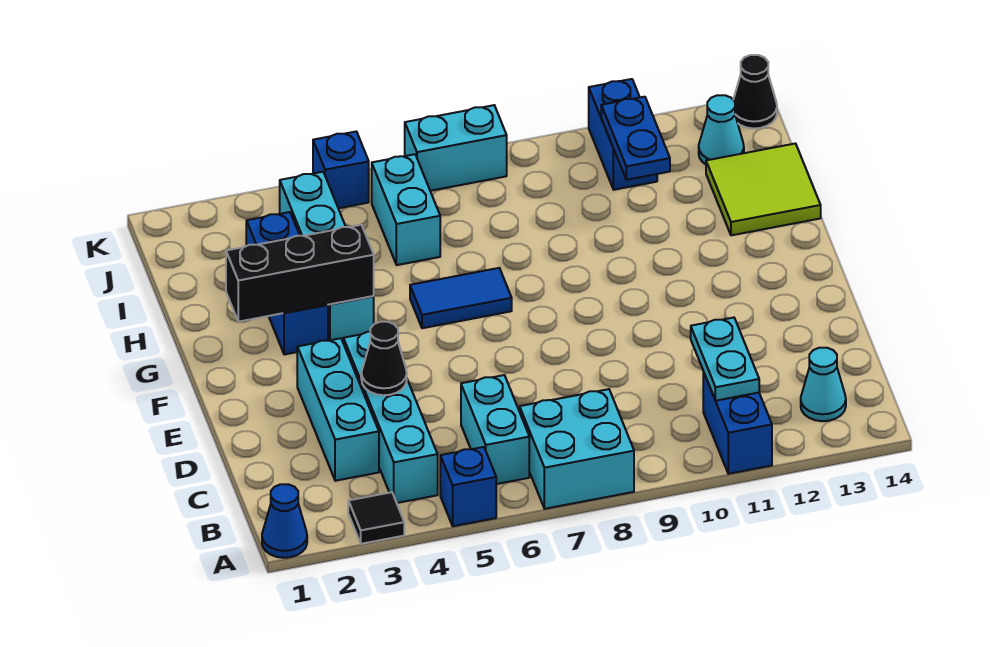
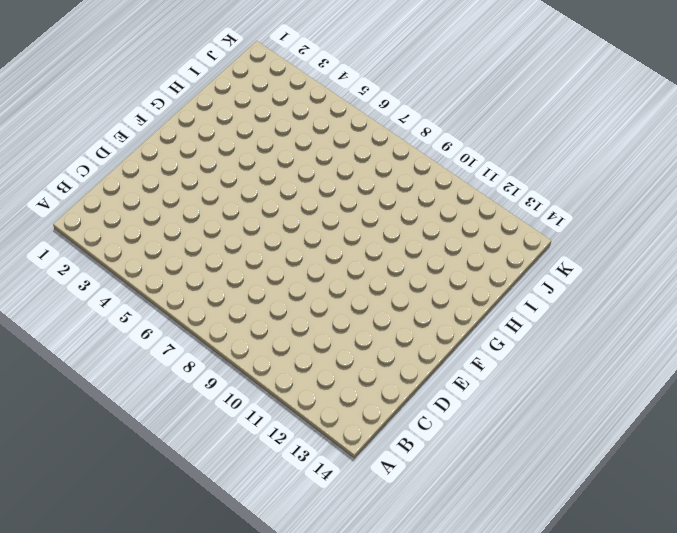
none -> blue 1x1 cone [262,484,307,558]
none -> black 1x1 tile [348,492,404,544]
none -> blue 1x1 brick [440,447,496,526]

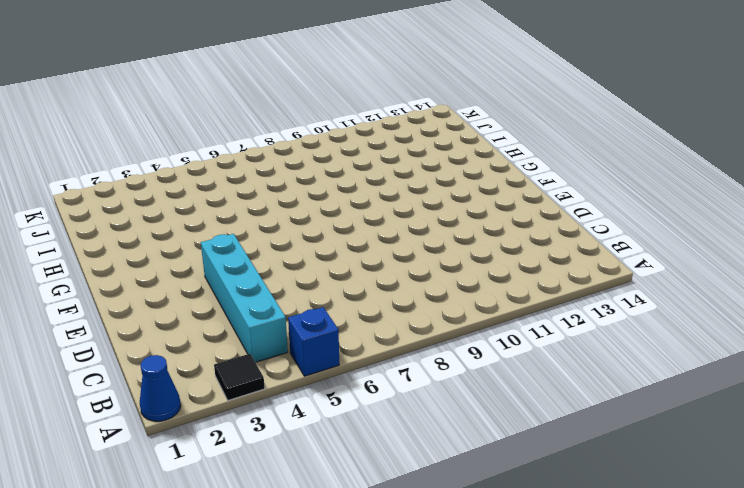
none -> cyan 2x2 brick [520,389,634,509]
none -> blue 1x2 brick [703,372,772,474]
none -> cyan 1x2 brick [461,375,529,484]

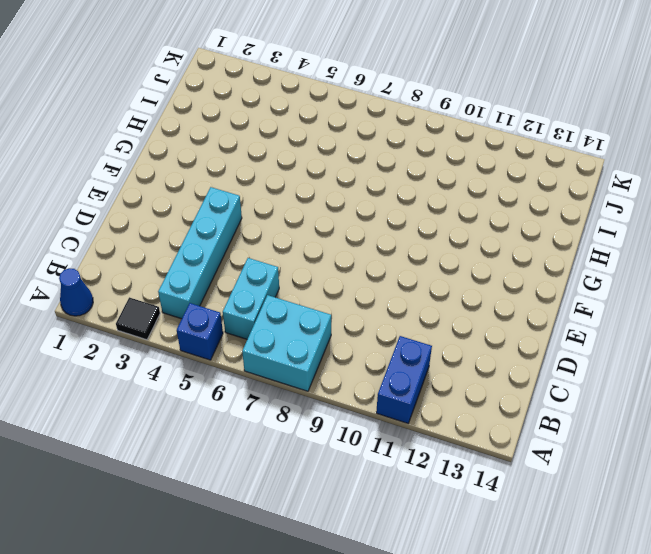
none -> cyan 1x1 cone [801,348,846,421]
none -> cyan 1x3 brick [297,338,379,481]
none -> blue 1x3 brick [246,212,328,355]

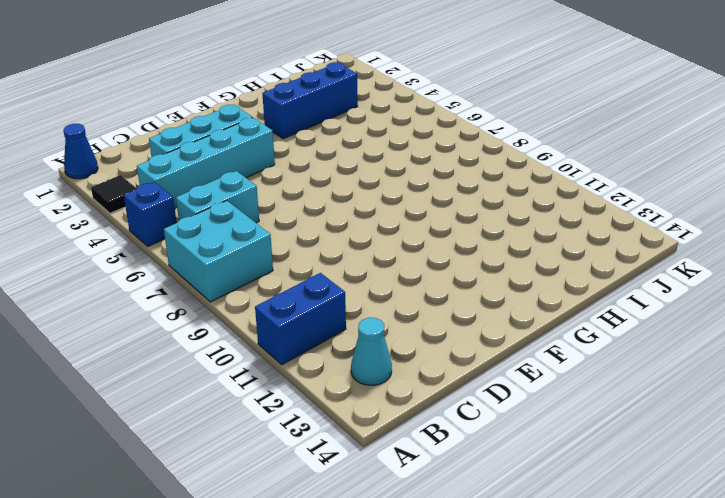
none -> cyan 1x4 brick [280,172,374,341]
none -> blue 1x2 tile [410,268,512,328]
none -> lime 2x2 tile [706,144,821,235]

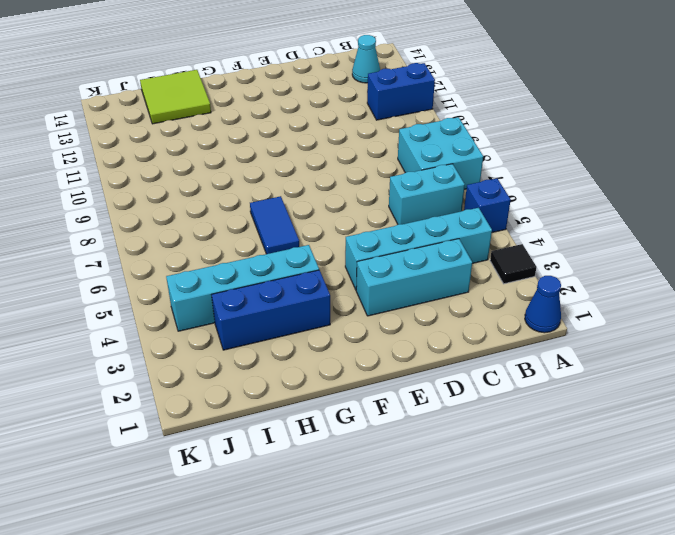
none -> cyan 1x2 brick [372,154,440,265]
none -> blue 1x2 brick [589,79,657,190]
none -> cyan 1x1 cone [699,95,744,164]

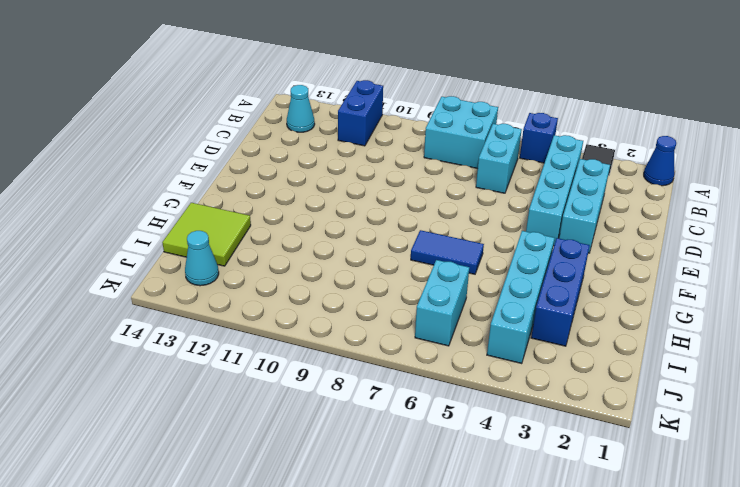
none -> blue 1x2 brick [589,79,657,190]
none -> blue 1x1 brick [313,131,369,208]
none -> cyan 1x2 brick [405,105,507,191]

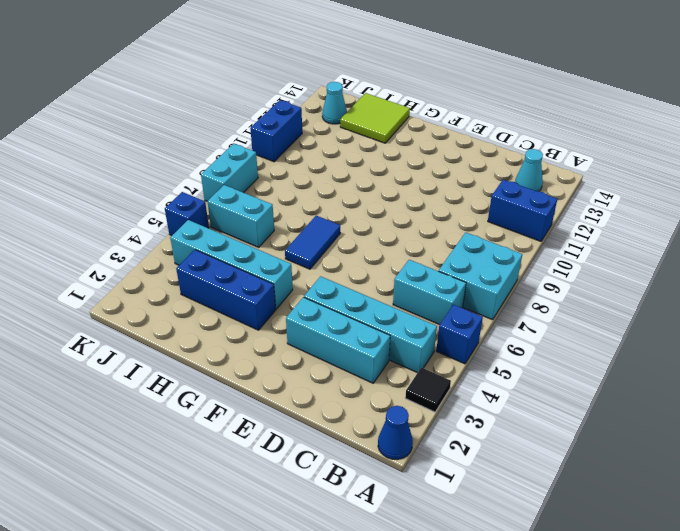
blue 1x2 brick [250,100,302,162] -> blue 1x2 brick turned to [589,79,657,190]
none -> black 1x1 cone [733,55,777,128]
none -> cyan 1x2 plate [691,318,759,401]
none -> black 1x1 cone [361,322,407,395]

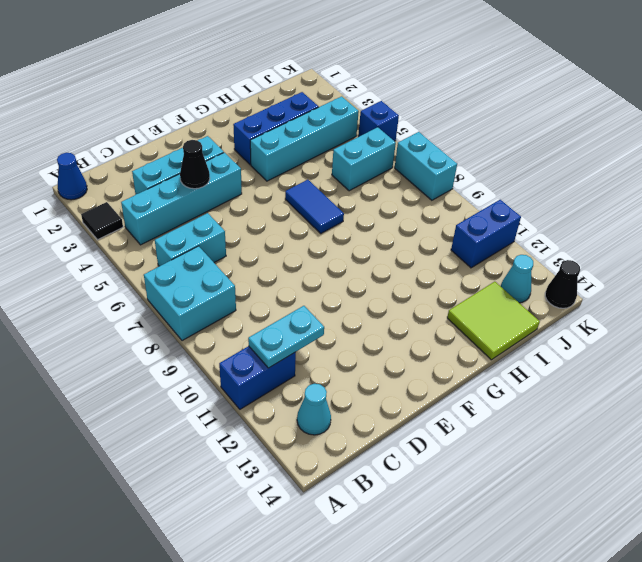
none -> blue 1x1 brick [440,447,496,526]
none -> black 1x3 brick [226,225,374,322]
none -> blue 1x2 plate [601,97,670,180]

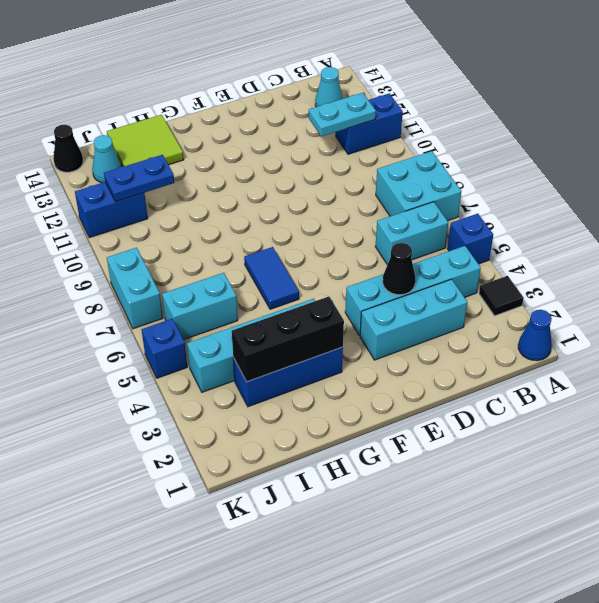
black 1x3 brick [232,297,344,382] -> black 1x3 brick turned to [226,225,374,322]

